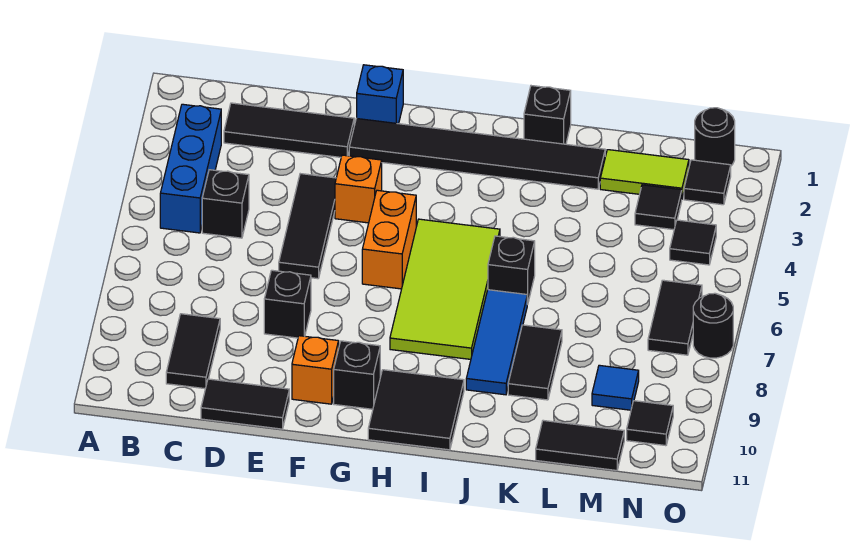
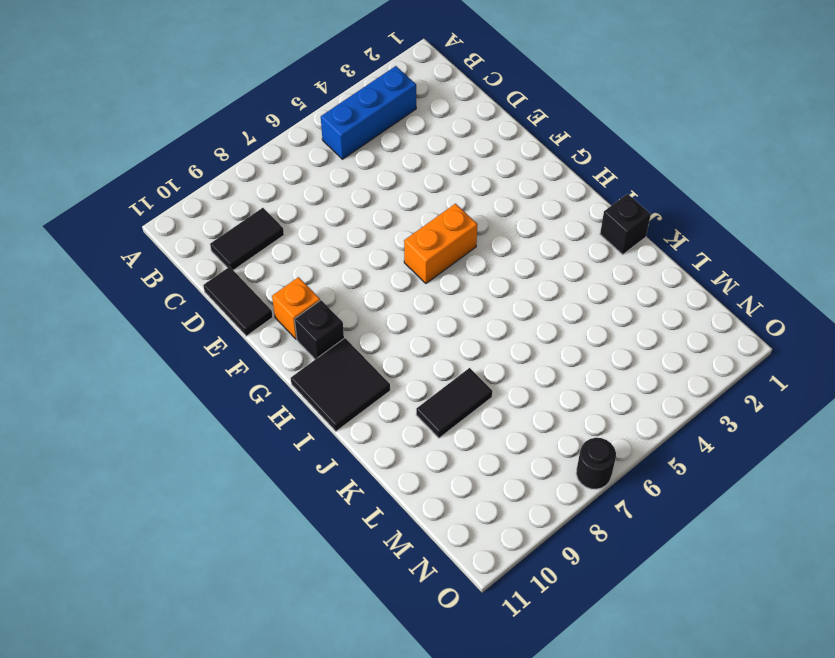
none -> black 1x3 tile [224,103,354,157]
none -> black 1x1 brick [202,170,249,238]
none -> black 1x3 tile [279,174,336,279]

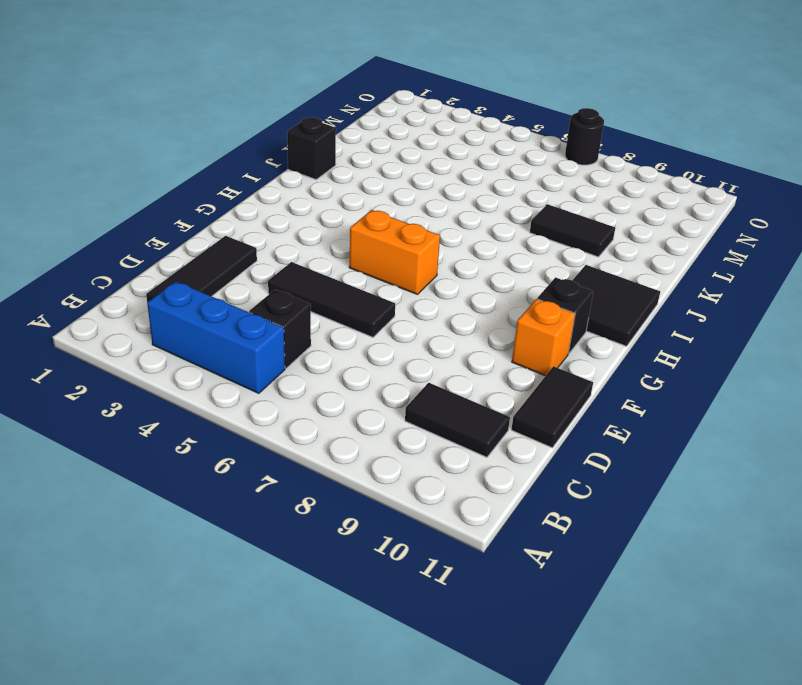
none -> black 1x1 brick [264,270,311,338]
none -> blue 1x1 brick [357,65,403,124]
none -> black 1x6 tile [349,118,605,189]

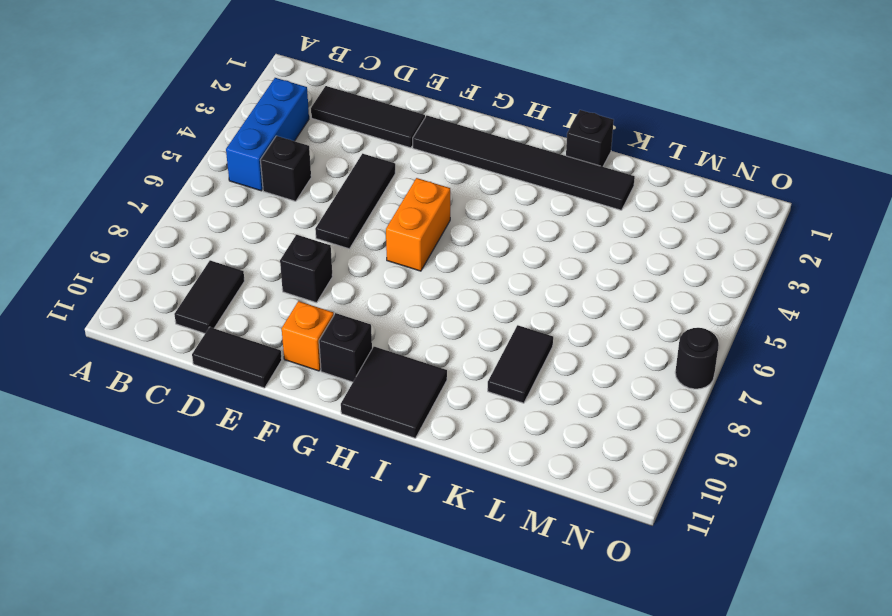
none -> blue 1x1 brick [357,65,403,124]
none -> orange 1x1 brick [335,155,382,223]
none -> lime 2x4 tile [390,219,500,359]

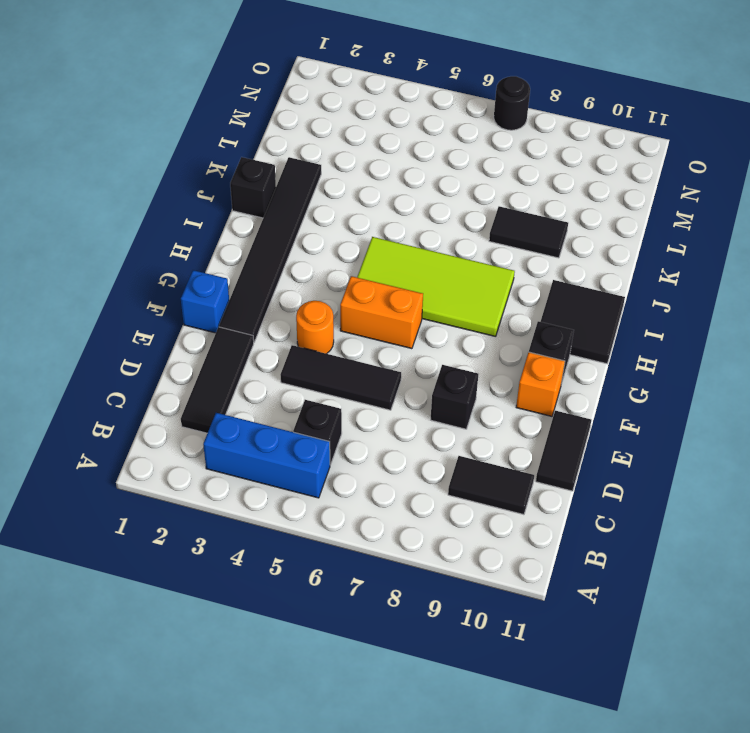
orange 1x1 round brick [296,301,334,354] -> orange 1x1 brick [335,155,382,223]
none -> black 1x1 brick [488,236,535,304]
none -> blue 1x3 tile [466,290,527,395]
none -> lime 1x2 tile [600,150,689,198]

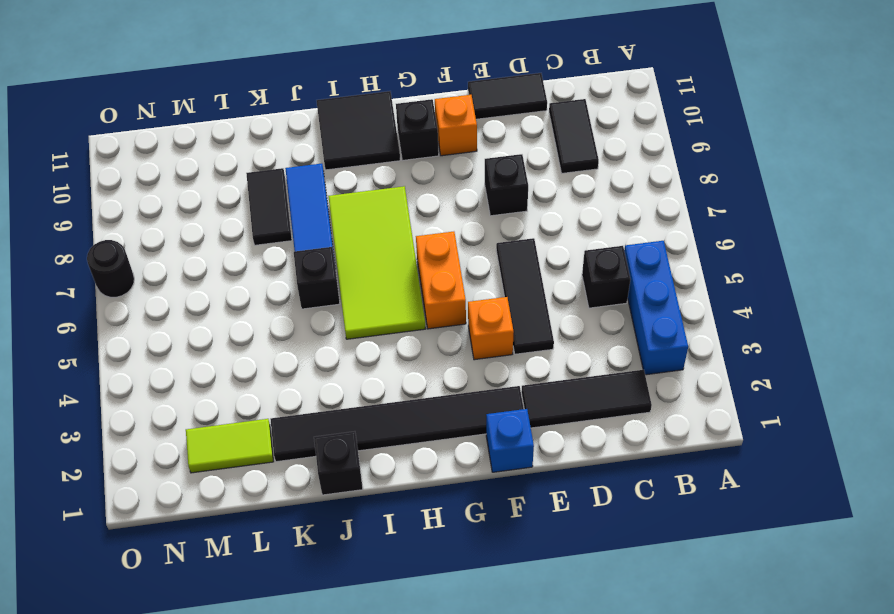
none -> black 1x2 tile [536,420,624,470]
none -> black 1x1 tile [635,185,682,230]
none -> blue 1x1 tile [592,365,639,410]

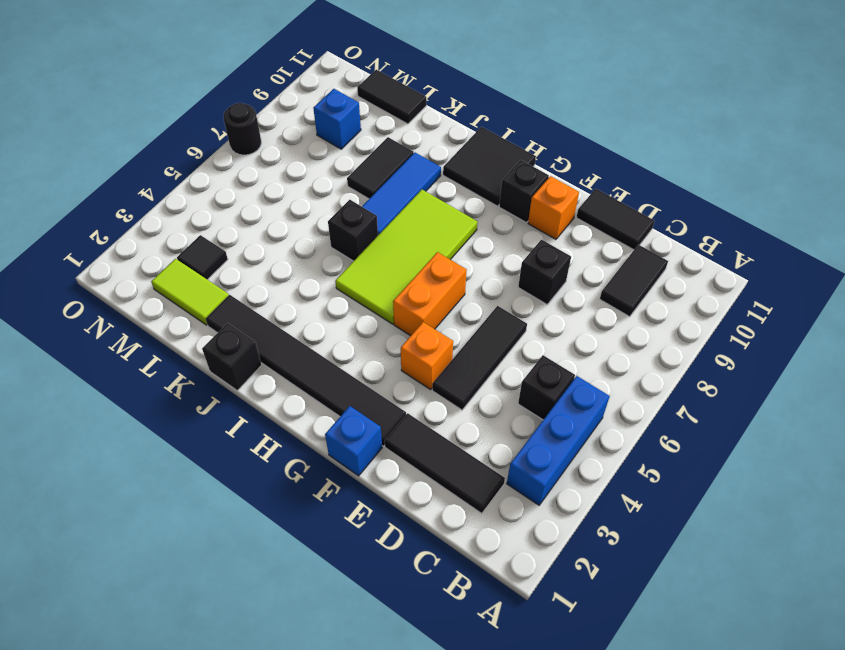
blue 1x1 brick [313,89,361,149] -> blue 1x1 tile [592,365,639,410]
none -> black 1x1 round brick [695,108,735,166]
none -> black 1x1 tile [684,160,731,205]
none -> black 1x1 tile [670,220,716,265]

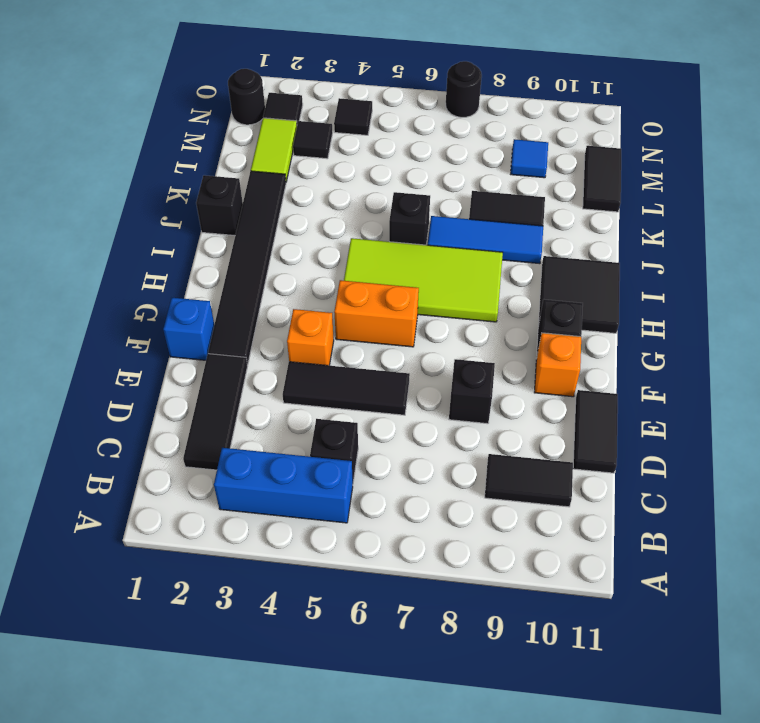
none -> black 1x2 tile [648,280,702,355]
none -> black 1x1 tile [627,401,673,446]

